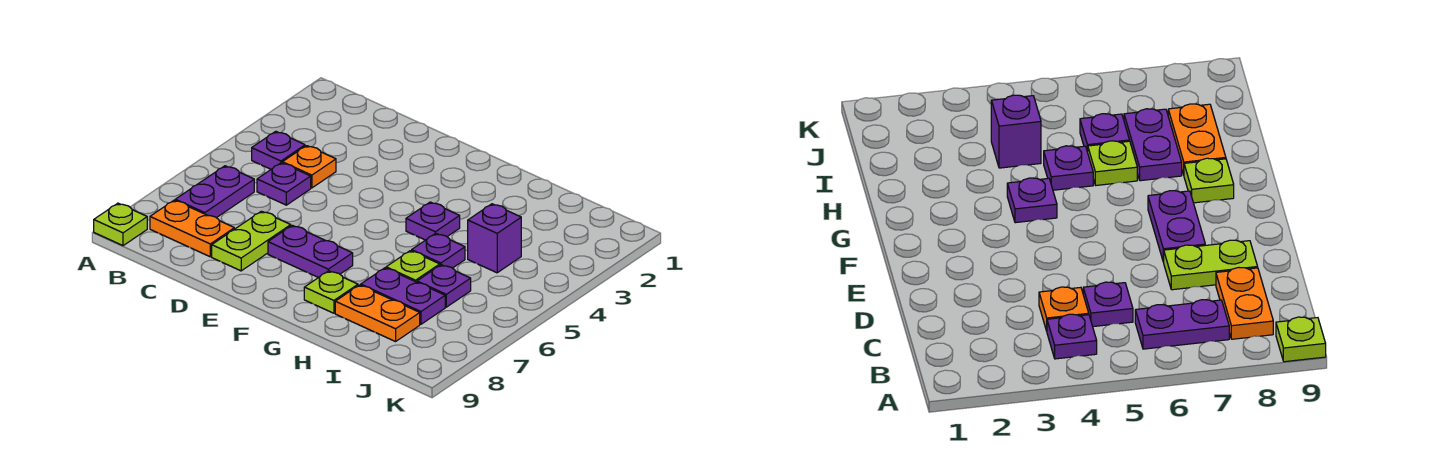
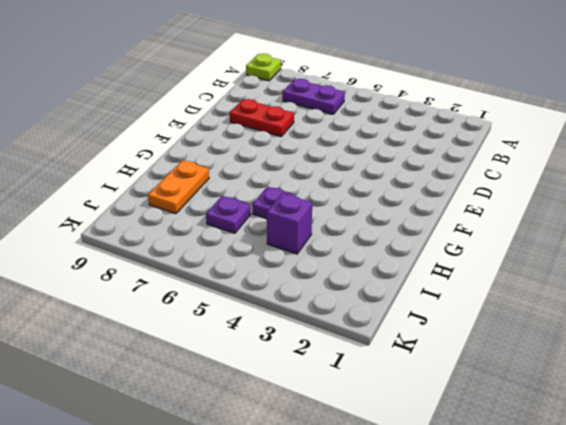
red 1x2 plate [230,99,294,137] -> lime 1x2 plate [212,211,291,271]
none -> purple 1x1 plate [252,131,305,169]
none -> orange 1x2 plate [150,200,234,257]
none -> orange 1x1 plate [282,146,336,188]

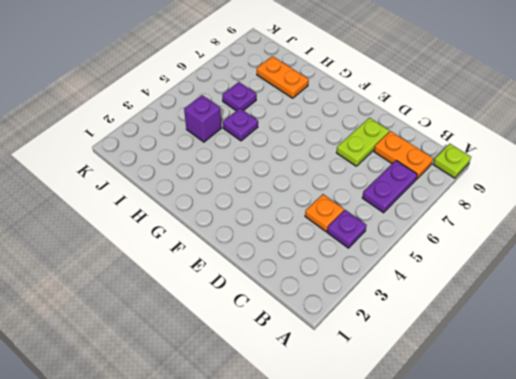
none -> purple 1x1 plate [257,163,311,205]
none -> purple 1x2 plate [268,225,353,278]
none -> purple 1x1 plate [406,202,460,240]

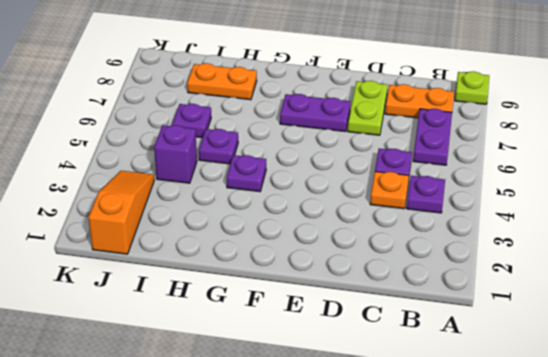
orange 1x3 slope [88,171,154,254] -> none
none -> lime 1x1 plate [304,271,358,313]
none -> lime 1x1 plate [386,251,440,282]
none -> purple 1x2 plate [361,268,445,324]

